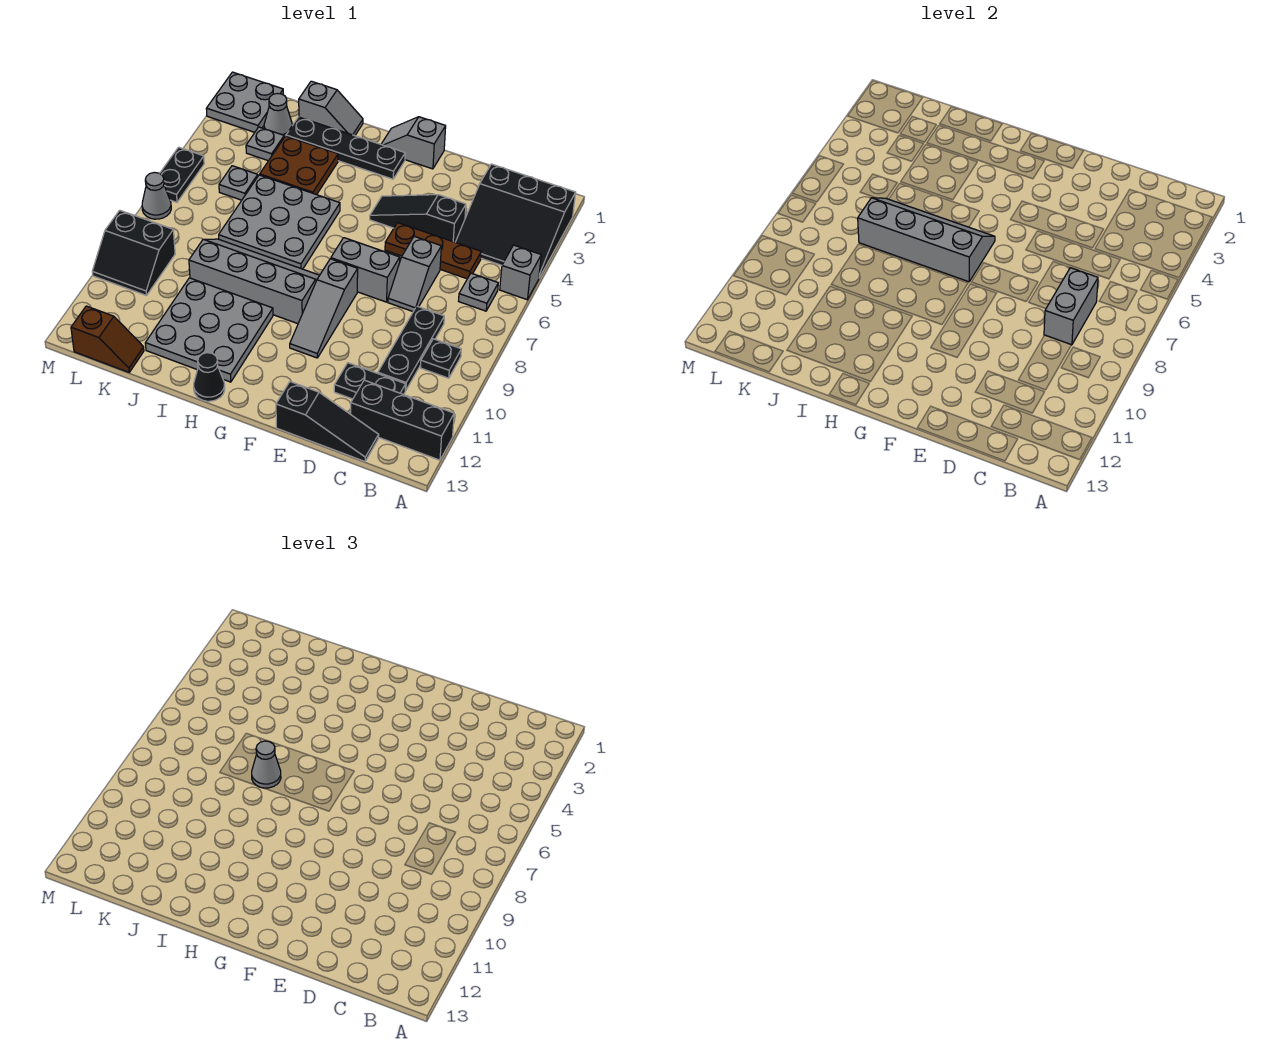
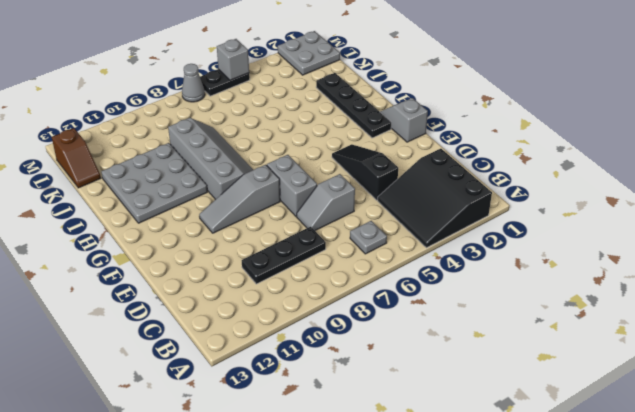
grey 1x1 brick [217,39,249,80] -> grey 1x1 brick moved to [500,245,541,300]
none -> black 1x3 brick [351,380,454,460]
none -> black 1x1 plate [421,339,461,378]
none -> brown 1x3 plate [385,223,481,279]
none -> black 1x2 plate [334,363,406,399]

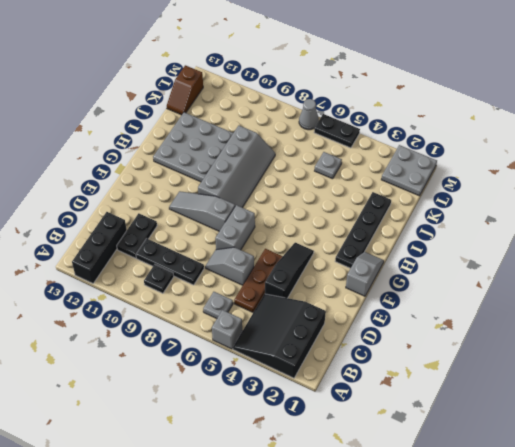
none -> black 1x3 slope [276,382,379,461]
none -> grey 3x3 plate [219,175,340,269]
none -> black 1x1 cone [194,353,225,401]
none -> grey 1x2 slope [299,81,363,136]

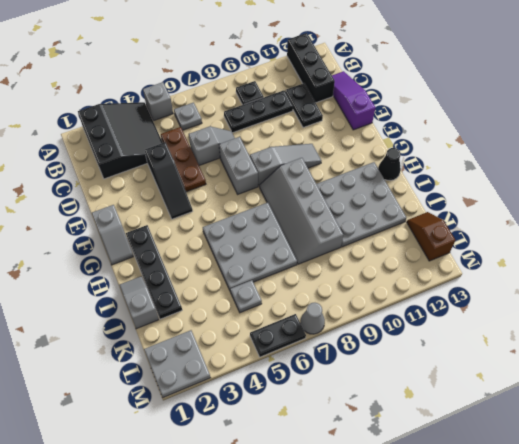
purple 1x3 slope [332,71,375,130] -> black 1x3 slope [276,382,379,461]
none -> brown 2x2 plate [260,136,338,195]
none -> grey 1x1 cone [264,93,292,137]
none -> grey 1x1 plate [246,127,284,161]
none -> black 2x2 slope [92,210,175,295]

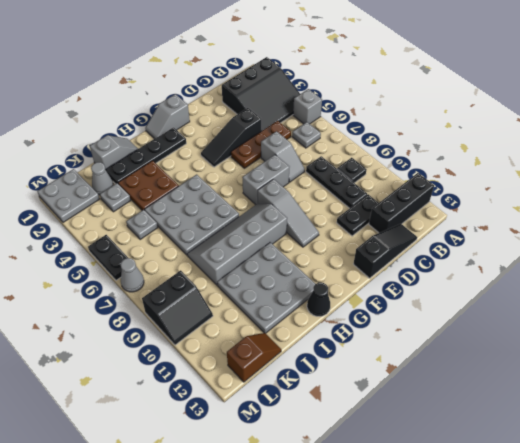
none -> grey 1x2 brick [1044,268,1098,345]
none -> grey 2x4 slope [858,198,995,282]
none -> grey 1x1 cone [252,741,281,788]

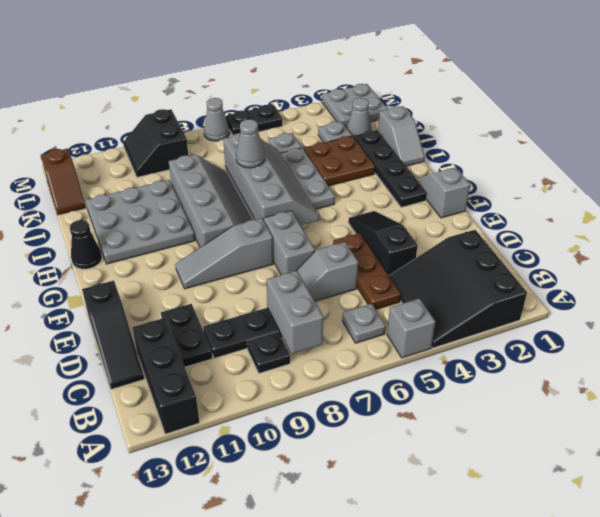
grey 1x2 brick [266,271,323,354] -> grey 1x2 brick turned to [1044,268,1098,345]

